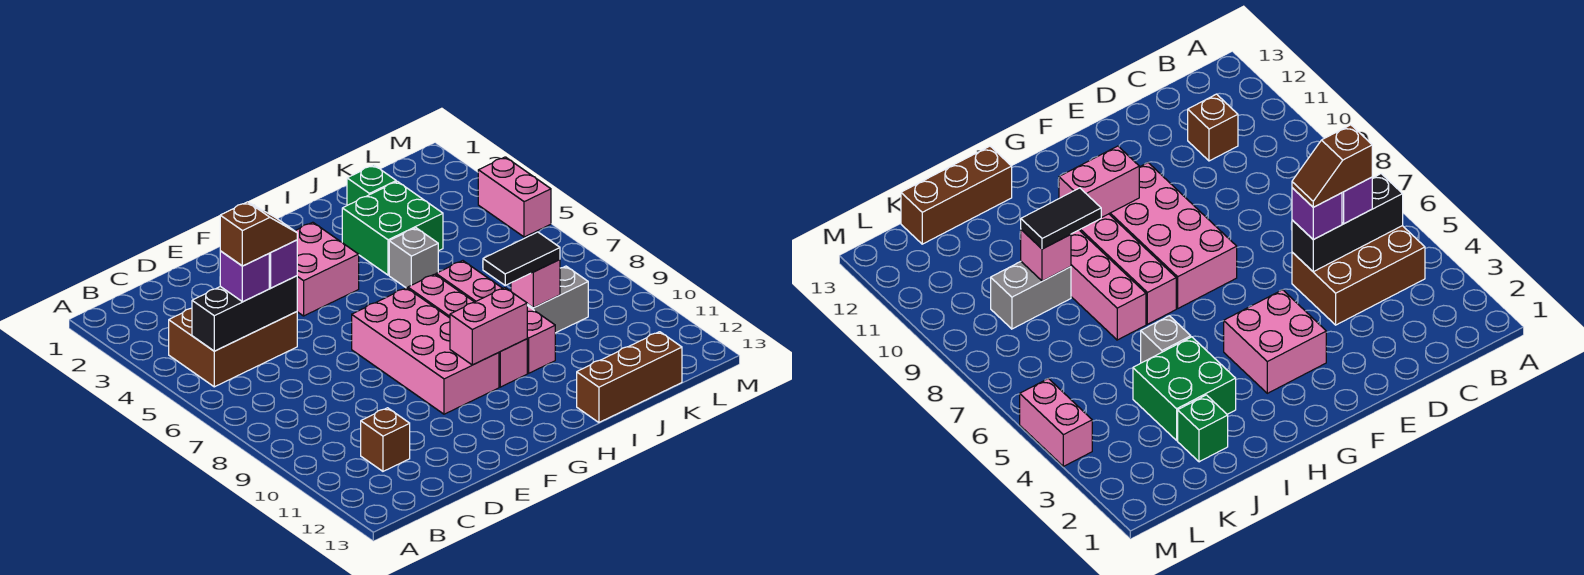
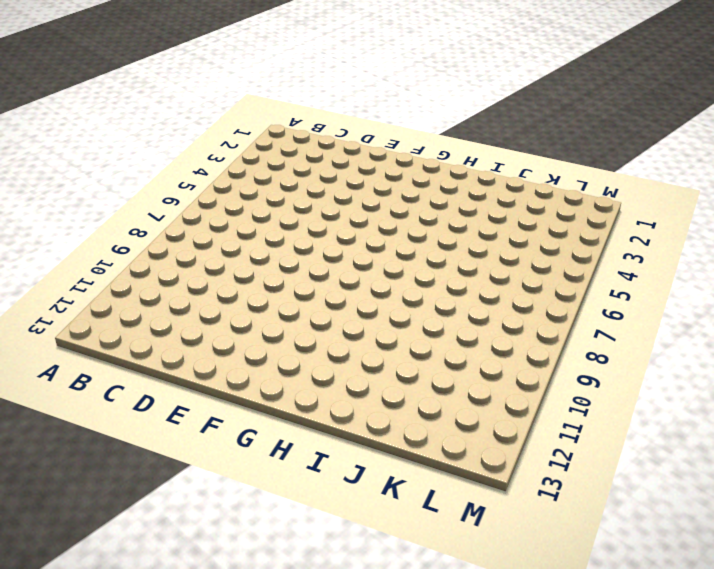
none -> brown 2x3 brick [169,308,297,387]
none -> brown 1x1 brick [361,408,410,471]
none -> pink 2x2 brick [295,222,359,316]

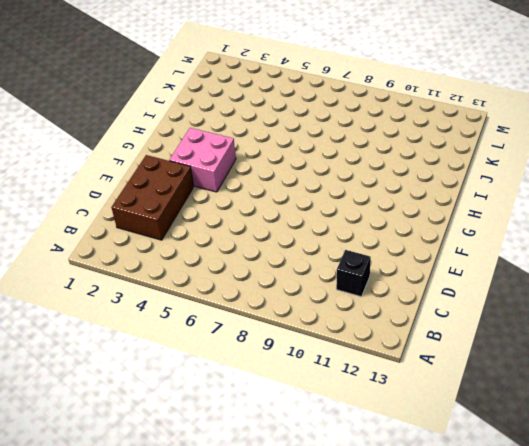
brown 2x3 brick [111,155,194,240] -> brown 2x3 brick moved to [169,308,297,387]
black 1x1 brick [336,250,371,297] -> brown 1x1 brick [361,408,410,471]
none -> pink 2x4 brick [352,288,499,414]
none -> pink 1x4 brick [408,274,527,387]
none -> green 2x2 brick [342,181,443,275]

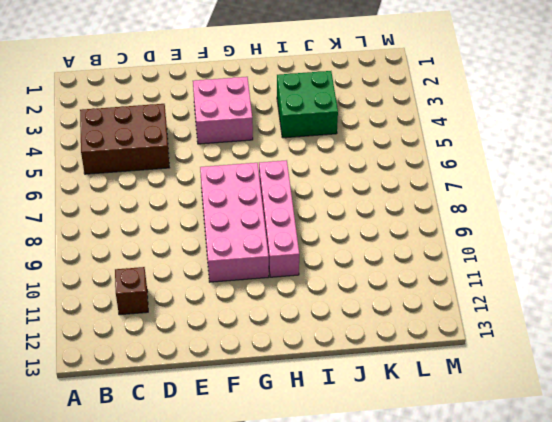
none -> grey 1x1 brick [389,228,438,288]
none -> pink 1x4 brick [436,261,555,373]
none -> brown 1x3 brick [577,332,682,422]

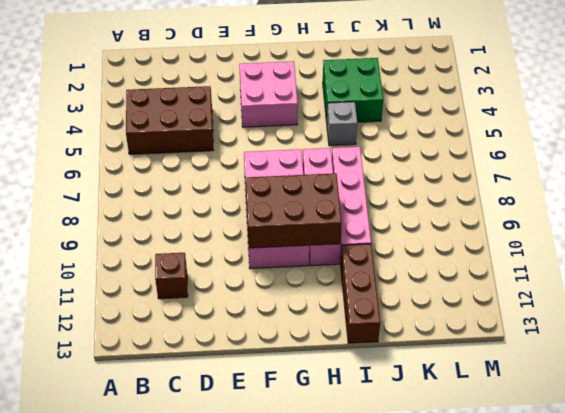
brown 2x3 brick [245,173,342,248] -> pink 1x2 brick [450,288,527,365]
brown 1x3 brick [340,244,380,343] -> brown 1x3 brick turned to [577,332,682,422]
none -> green 1x1 brick [347,165,396,205]
none -> grey 1x2 brick [527,266,588,333]
none -> pink 1x2 brick [478,157,551,237]

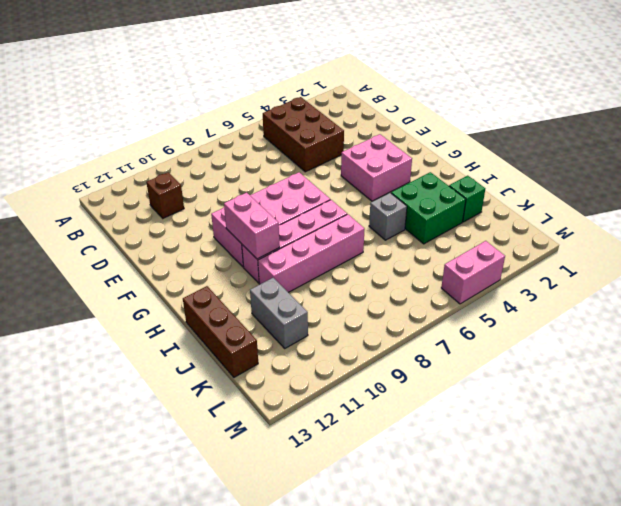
grey 1x2 brick [250,278,308,348] -> grey 1x2 brick moved to [527,266,588,333]
none -> black 1x3 brick [192,276,297,351]
none -> pink 1x1 brick [511,260,560,308]
none -> purple 1x1 brick [220,251,269,302]

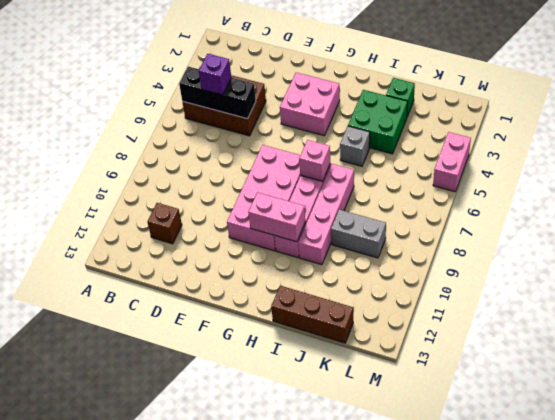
pink 1x1 brick [299,140,330,182] -> pink 1x1 brick moved to [511,260,560,308]
none -> purple 1x1 brick [269,240,297,288]
none -> black 1x2 tile [483,232,560,285]
none -> brown 1x2 slope [220,202,297,266]

